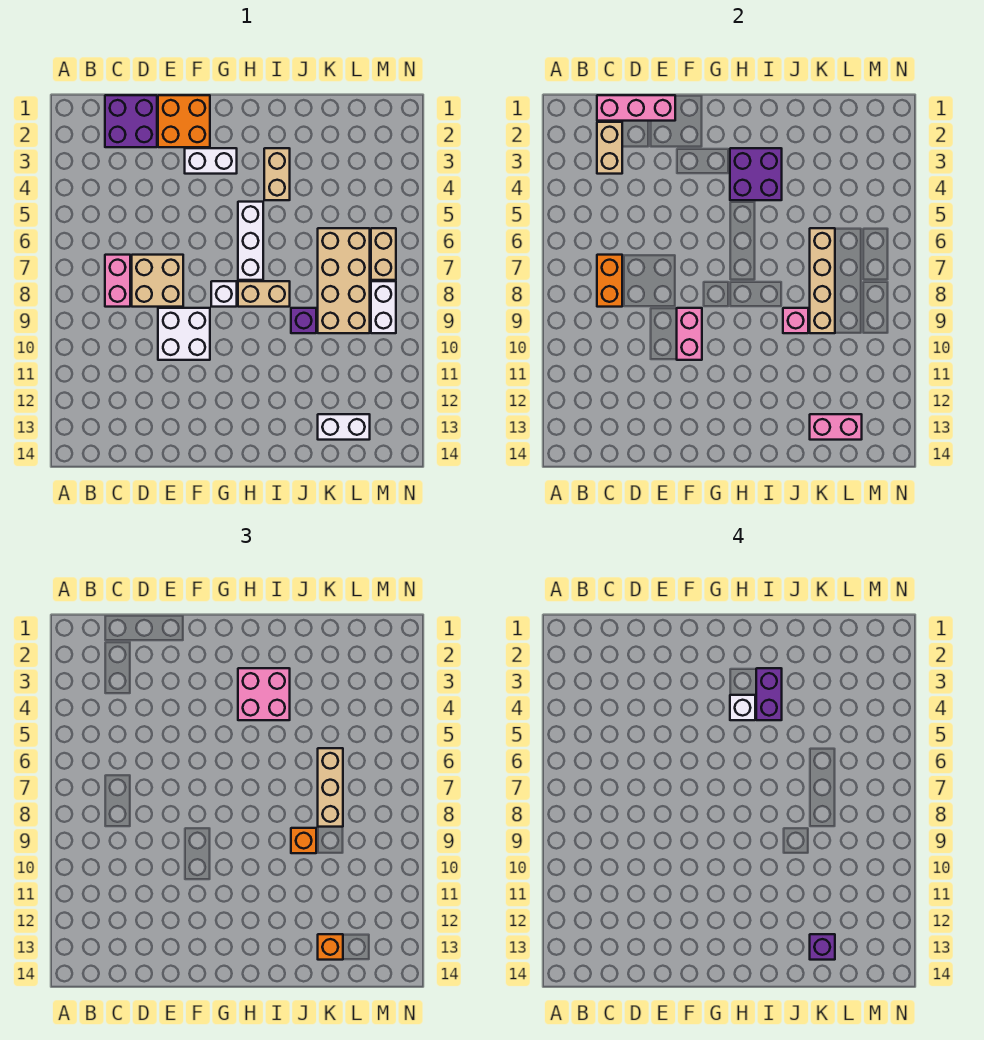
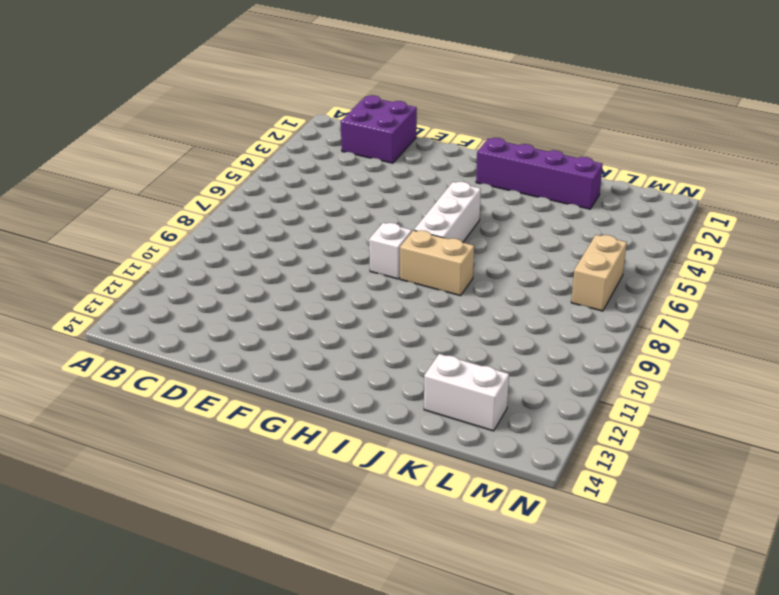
purple 1x4 brick [476,138,603,209] -> none
none -> pink 1x2 brick [105,255,130,307]
none -> tan 2x2 brick [132,255,183,307]
none -> orange 2x2 brick [158,95,210,147]
none -> white 2x2 brick [158,308,210,360]

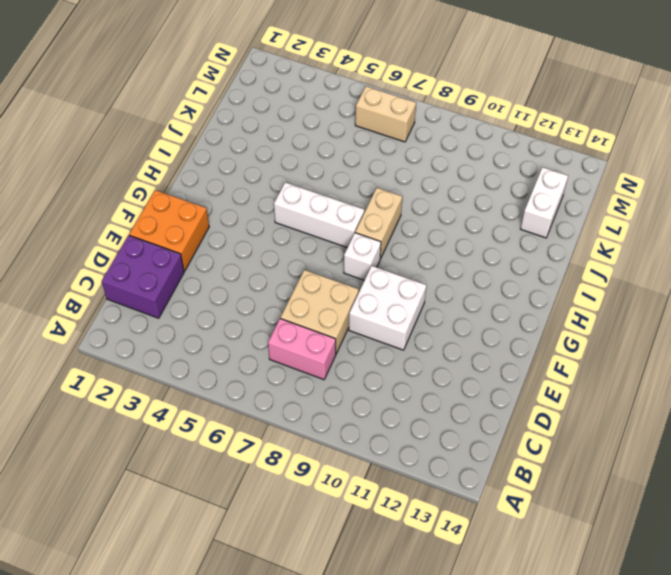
none -> white 1x2 brick [185,148,237,174]
none -> tan 1x2 brick [264,148,290,200]
none -> purple 1x1 brick [291,308,316,333]
none -> tan 2x4 brick [318,228,370,333]

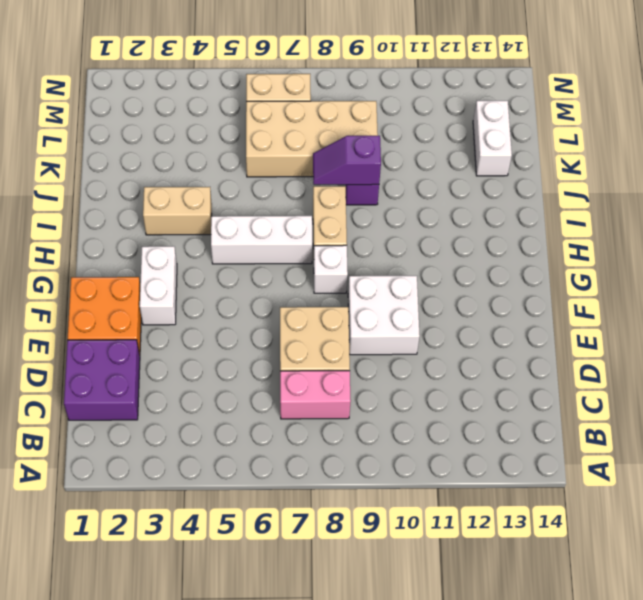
purple 1x2 slope [313,136,381,185] -> pink 1x1 brick [783,308,808,333]
none -> white 1x2 brick [371,281,396,333]
none -> pink 1x3 brick [597,95,675,121]
none -> tan 1x2 brick [597,122,622,174]
none -> orange 1x2 brick [597,255,622,307]

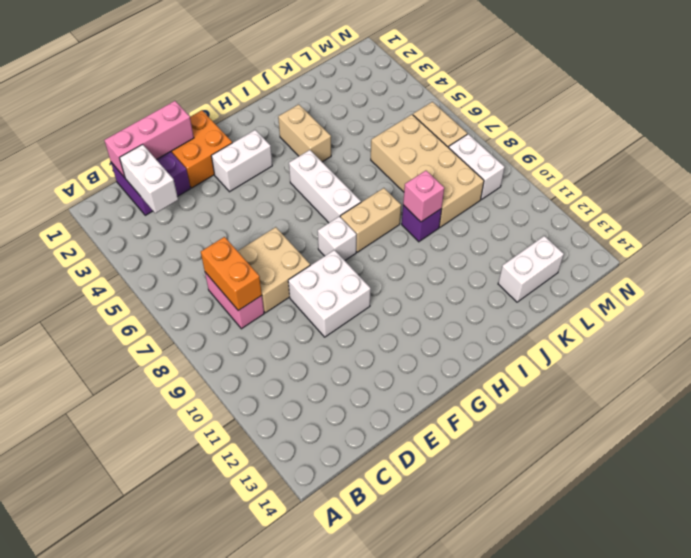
white 1x2 brick [119,144,178,213] -> tan 1x2 brick [597,122,622,174]
none -> pink 1x2 brick [677,308,702,360]
none -> purple 2x2 brick [730,148,782,200]
none -> tan 1x4 brick [810,228,835,333]
none -> pink 1x2 brick [810,414,862,440]

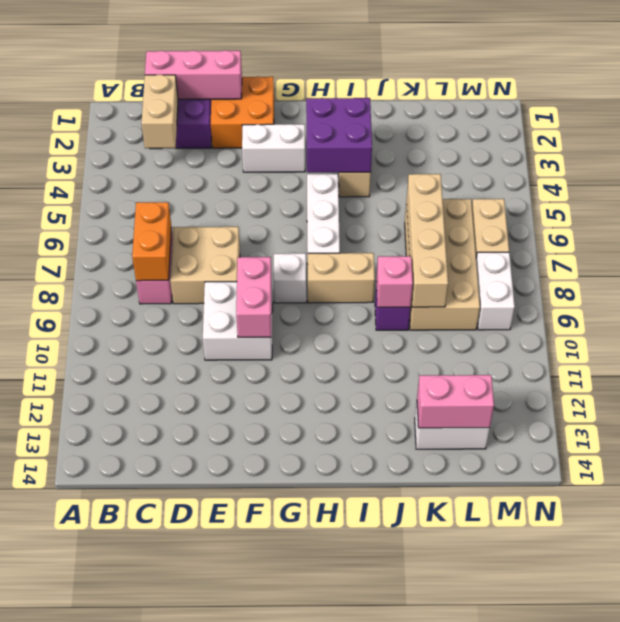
none -> pink 2x2 brick [238,668,290,720]
none -> orange 1x1 brick [291,828,316,853]
none -> tan 1x3 brick [318,748,343,827]
none -> orange 1x1 brick [318,934,343,960]

